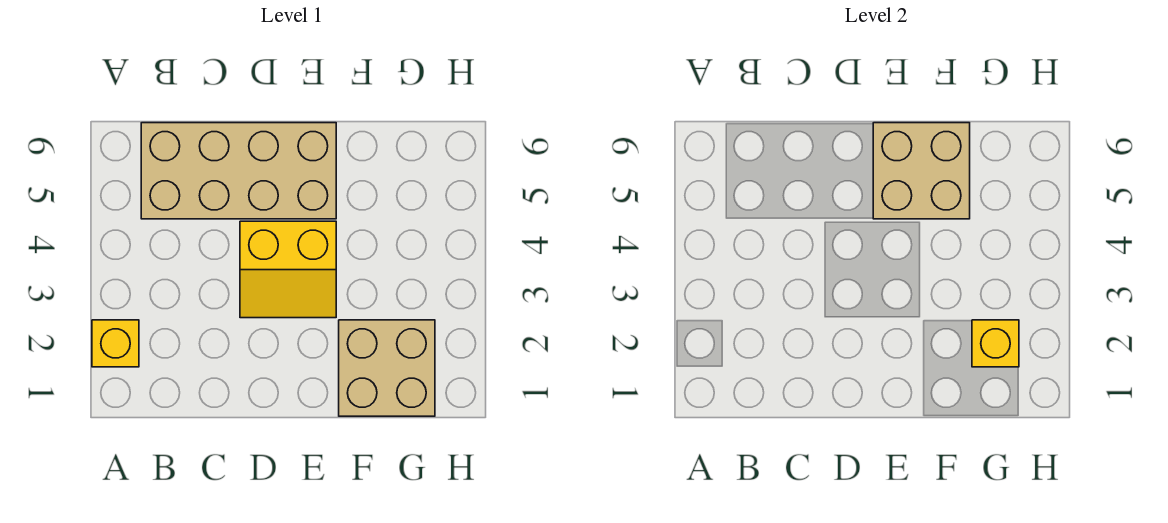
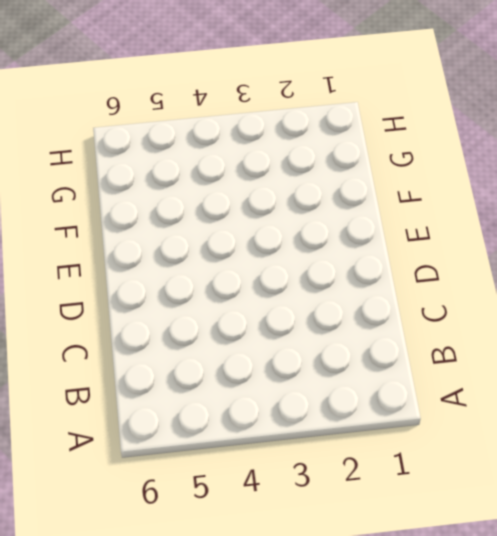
none -> yellow 1x1 brick [92,320,139,367]
none -> tan 2x4 brick [141,123,336,219]

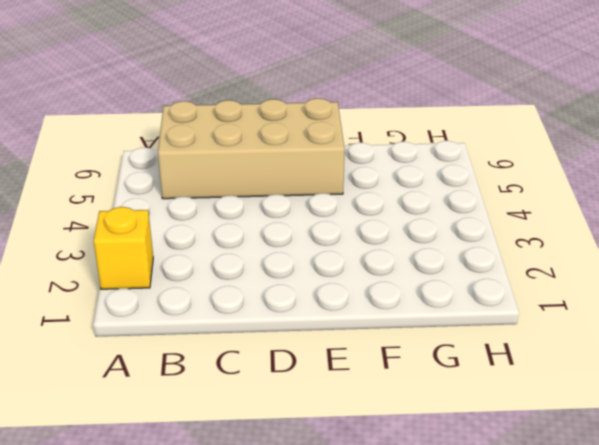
none -> yellow 2x2 slope [240,221,336,318]
none -> tan 2x2 brick [339,320,435,416]

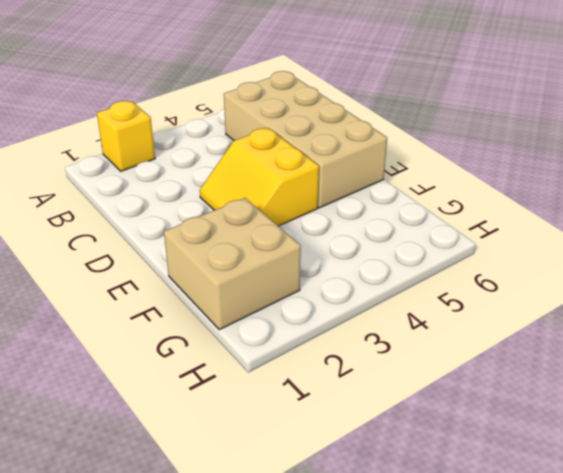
none -> tan 2x2 brick [873,123,970,219]
none -> yellow 1x1 brick [972,320,1019,367]

